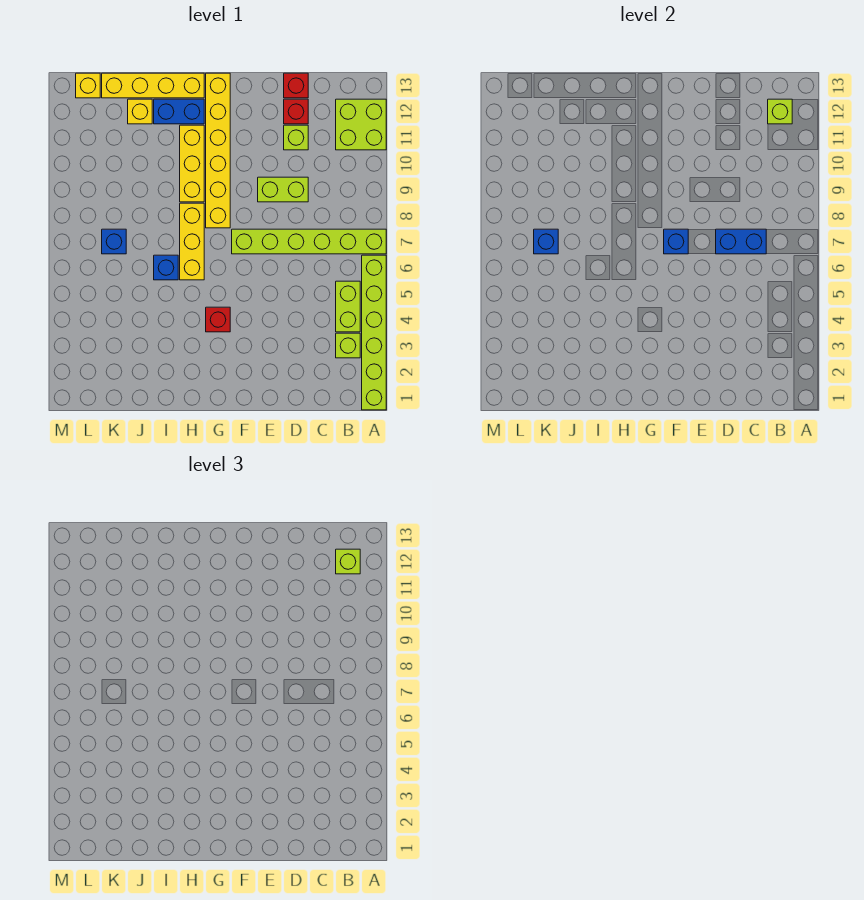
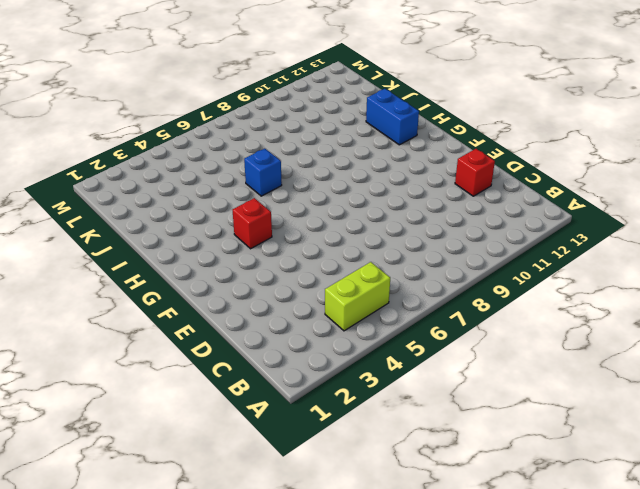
none -> lime 1x6 brick [362,255,386,410]
none -> lime 1x6 brick [232,229,386,254]
none -> lime 2x2 brick [336,99,386,150]

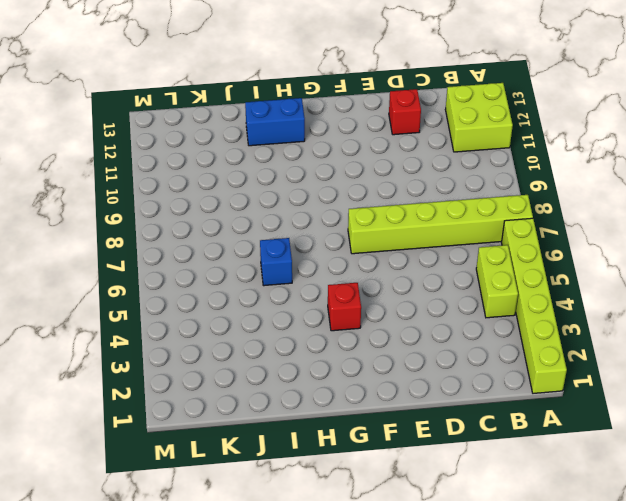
none -> lime 1x1 brick [336,333,360,358]
none -> lime 1x2 brick [258,177,308,202]
none -> lime 1x1 brick [284,125,308,150]

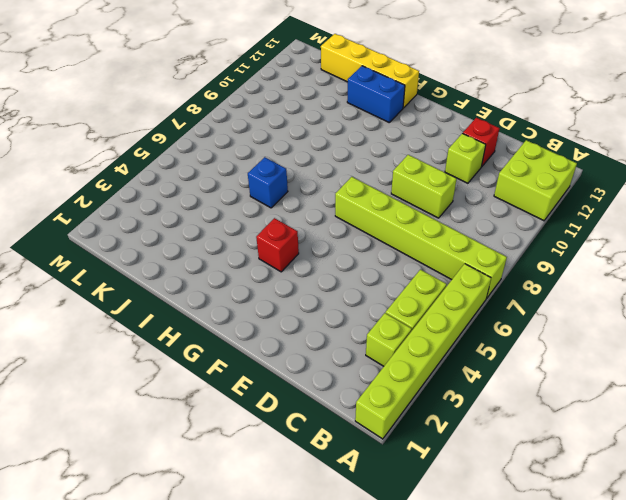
none -> red 1x1 brick [284,73,308,98]
none -> yellow 1x6 brick [206,73,230,228]
none -> yellow 1x3 brick [180,203,204,280]

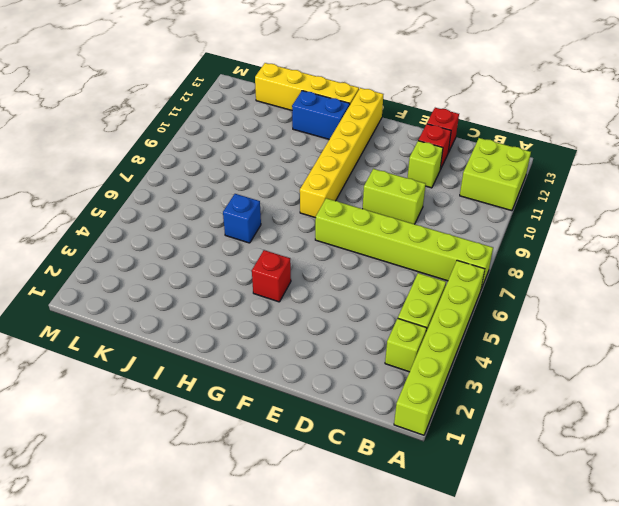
none -> yellow 1x3 brick [180,203,204,280]
none -> yellow 1x3 brick [180,125,204,202]
none -> yellow 1x1 brick [128,99,152,124]

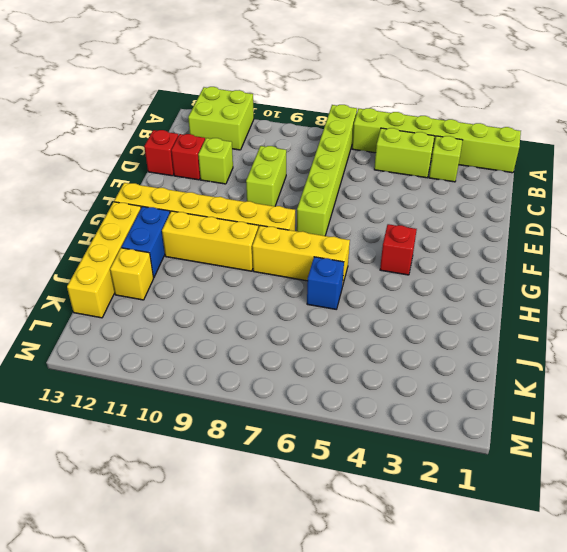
none -> blue 1x1 brick [102,229,126,254]
none -> yellow 1x1 brick [76,73,100,98]
none -> lime 1x1 brick [768,99,792,124]

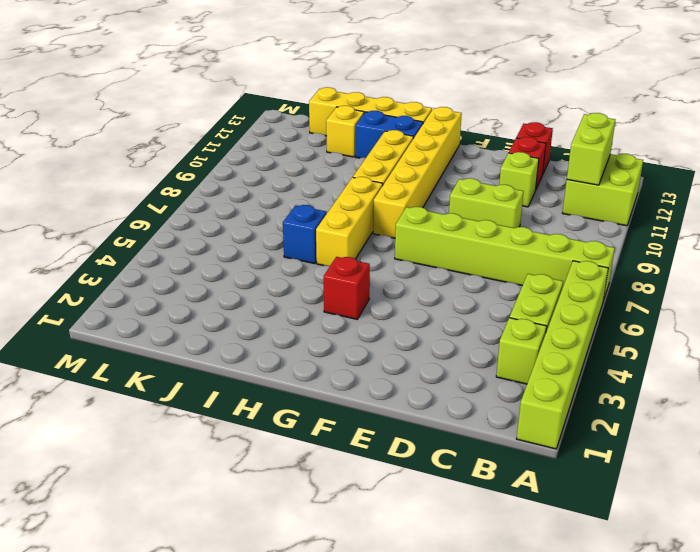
lime 1x2 brick [567,113,615,185] -> lime 1x1 brick [768,99,792,124]
none -> blue 1x1 brick [102,229,126,254]
none -> yellow 1x1 brick [76,73,100,98]
none -> blue 1x2 brick [716,229,766,254]

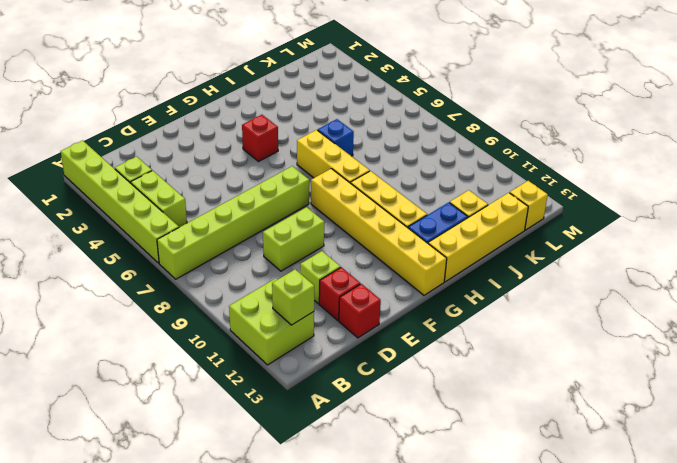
none -> blue 1x1 brick [102,229,126,254]
none -> blue 1x2 brick [716,229,766,254]
none -> blue 1x1 brick [664,229,688,254]

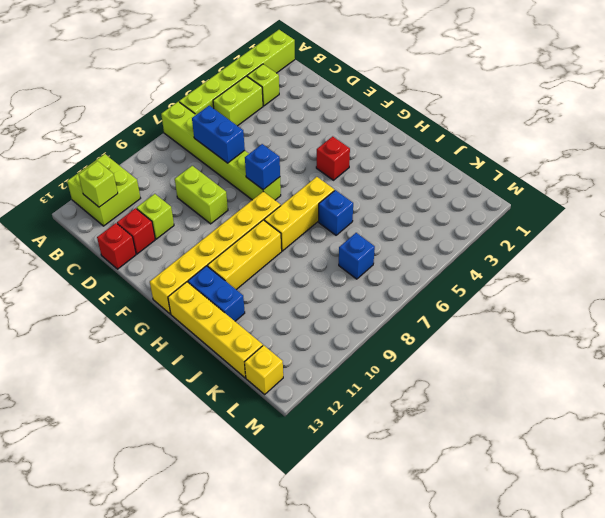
none -> yellow 1x1 brick [128,99,152,124]
none -> blue 1x1 brick [534,229,558,254]
none -> lime 1x1 brick [336,549,360,574]

